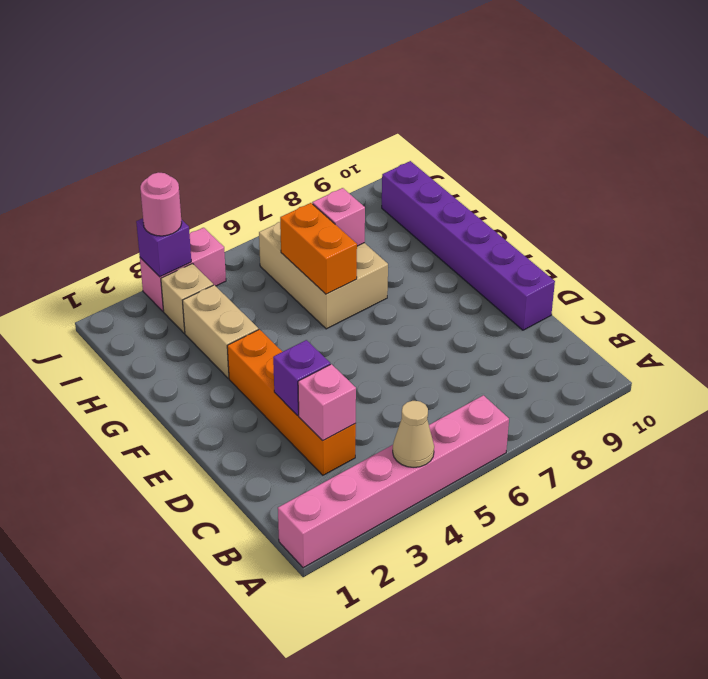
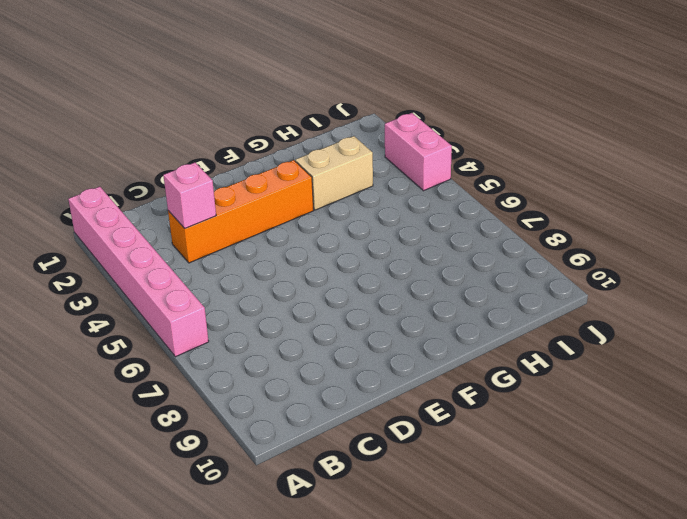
none -> purple 1x6 brick [382,161,555,330]
none -> tan 2x3 brick [259,222,388,329]
none -> tan 1x1 brick [161,264,213,333]

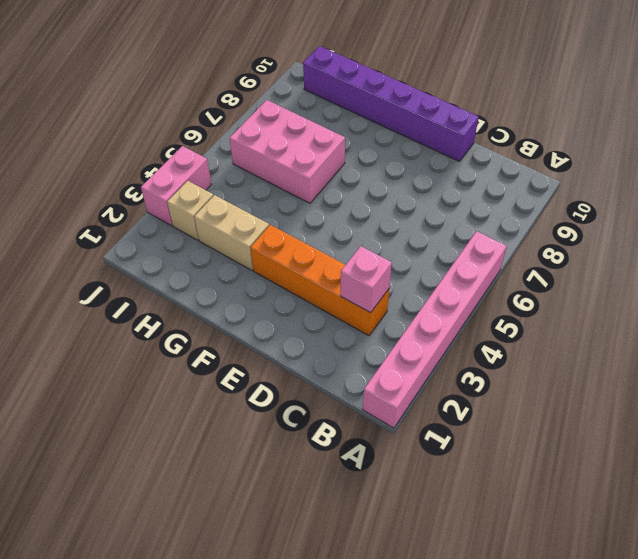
pink 2x3 brick [229,100,345,203] -> tan 2x3 brick [259,222,388,329]
none -> tan 1x1 cone [393,401,434,467]
none -> purple 1x1 brick [273,340,330,416]
none -> orange 1x2 brick [280,203,357,294]

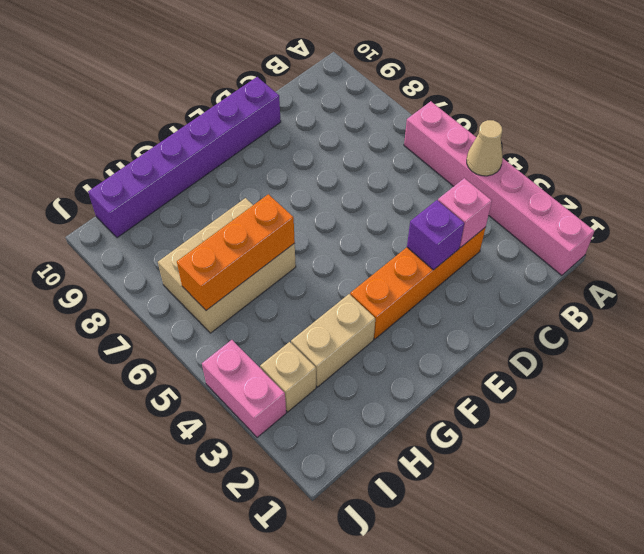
orange 1x3 brick [177,194,295,310] -> orange 1x2 brick [280,203,357,294]
none -> pink 1x1 brick [312,188,365,246]
none -> purple 1x1 brick [136,218,191,277]
none -> pink 1x1 round brick [140,172,182,236]

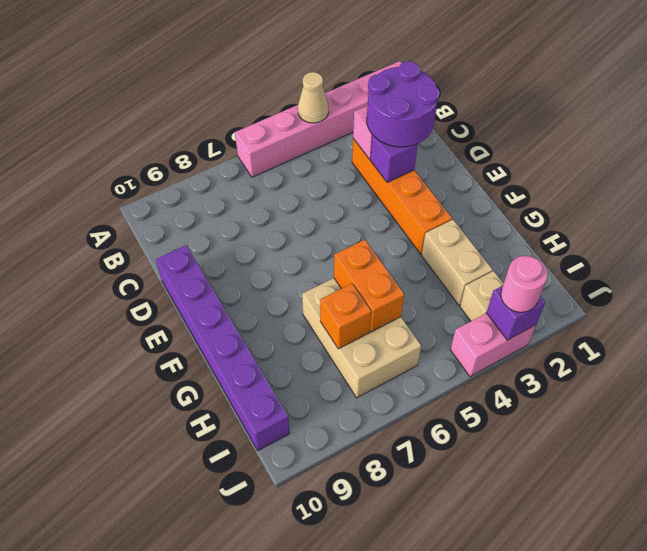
purple 2x2 round brick [367,61,440,147] -> none
orange 1x1 brick [320,284,371,349] -> pink 1x1 brick [312,188,365,246]

